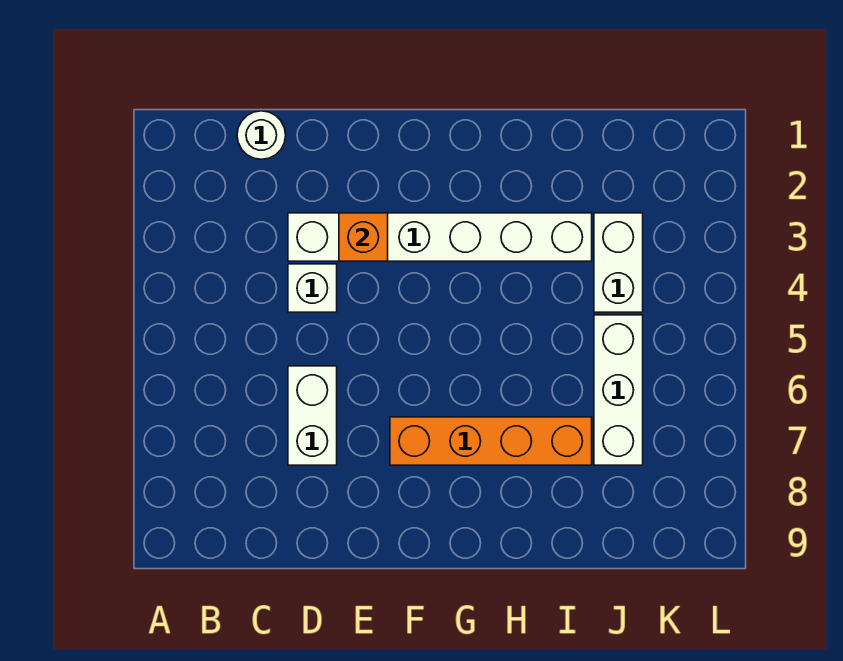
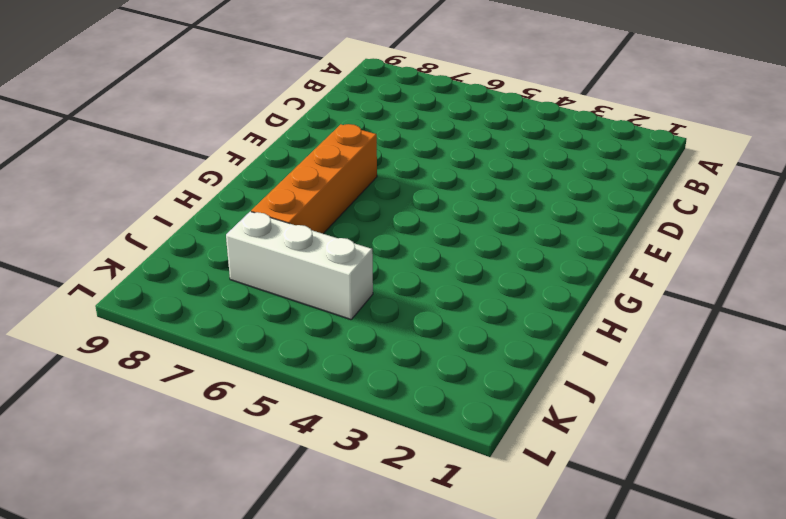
none -> white 1x1 round brick [237,111,286,159]
none -> white 1x6 brick [288,213,592,261]

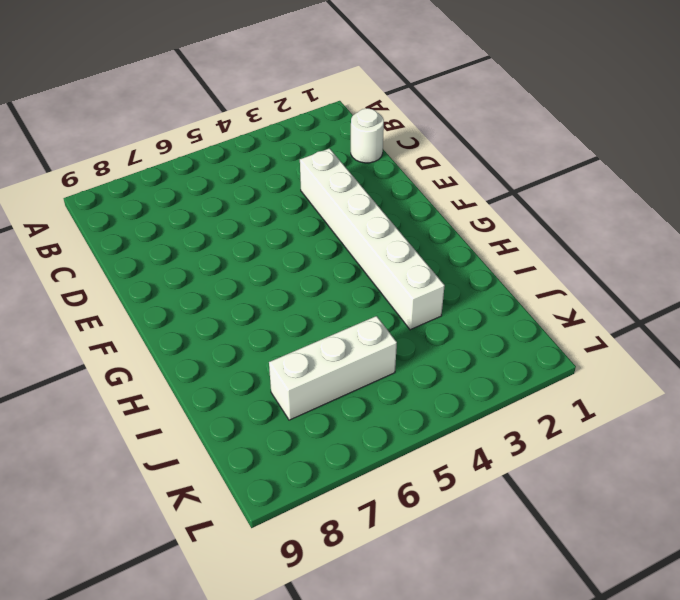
none -> white 1x1 brick [288,264,337,312]
none -> white 1x2 brick [288,366,337,465]

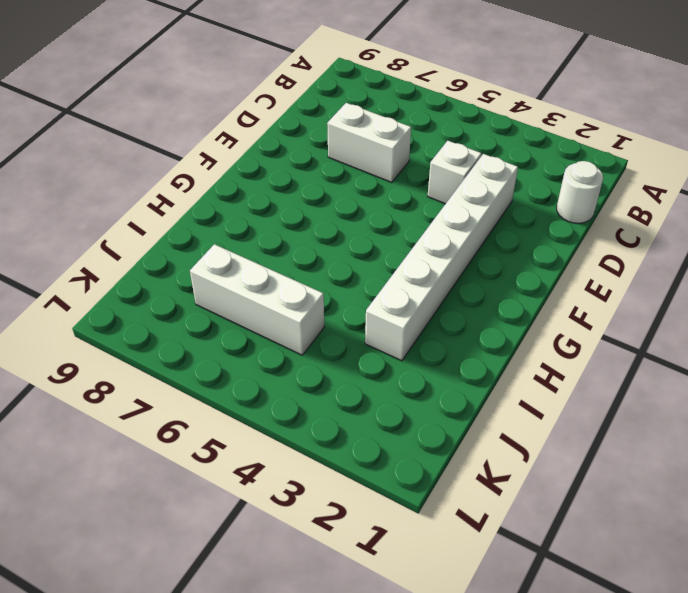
none -> orange 1x4 brick [390,417,592,465]
none -> white 1x2 brick [594,213,643,312]

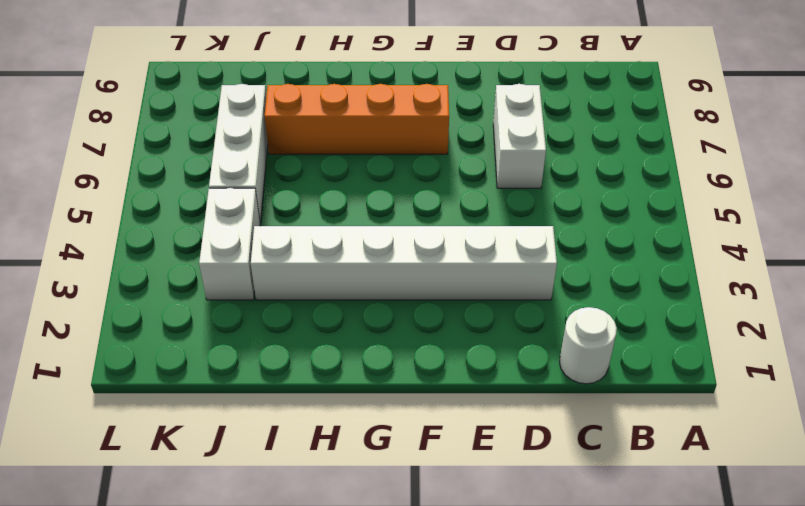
none -> white 1x1 brick [288,264,337,312]
none -> orange 1x1 brick [339,213,388,261]

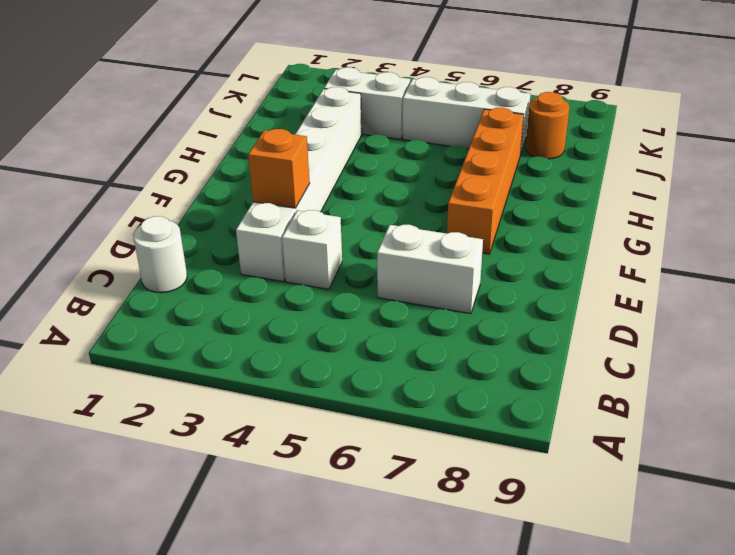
orange 1x1 round brick [526,92,569,159] -> none

